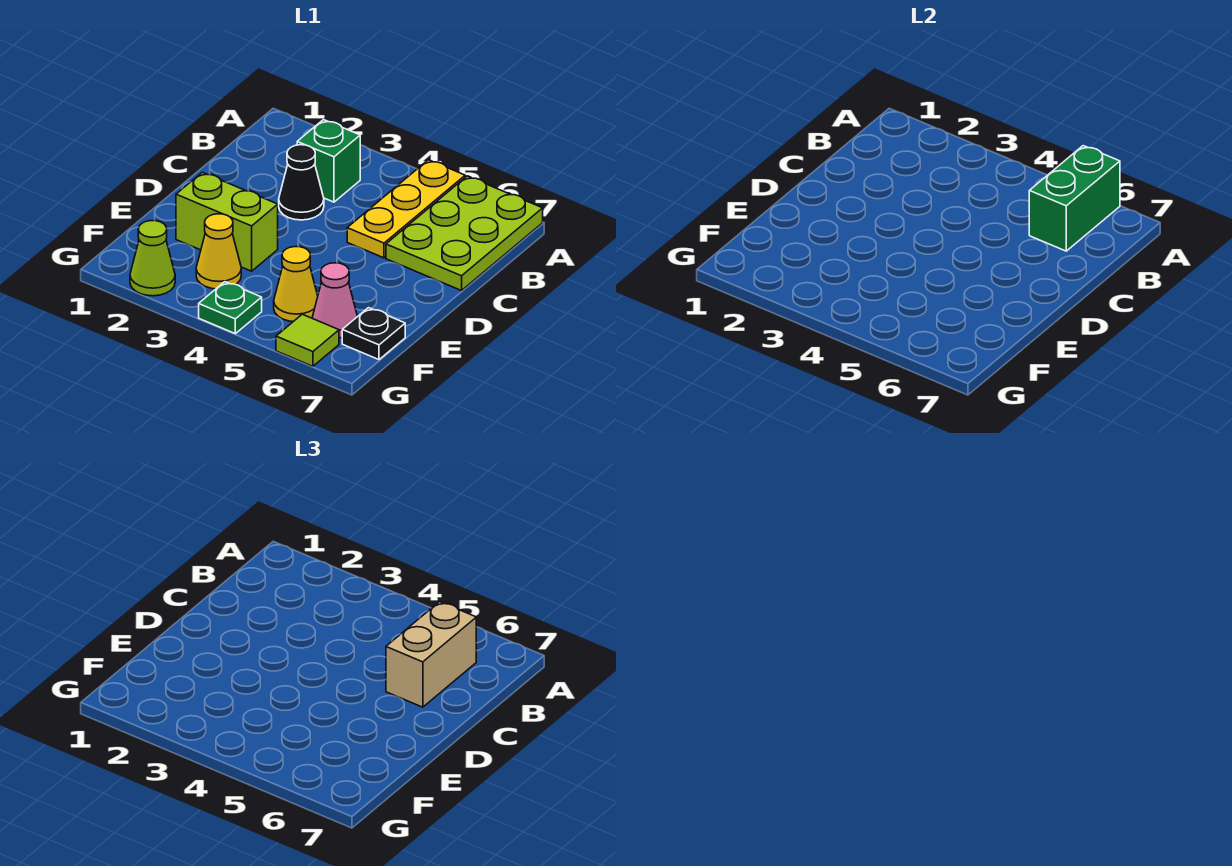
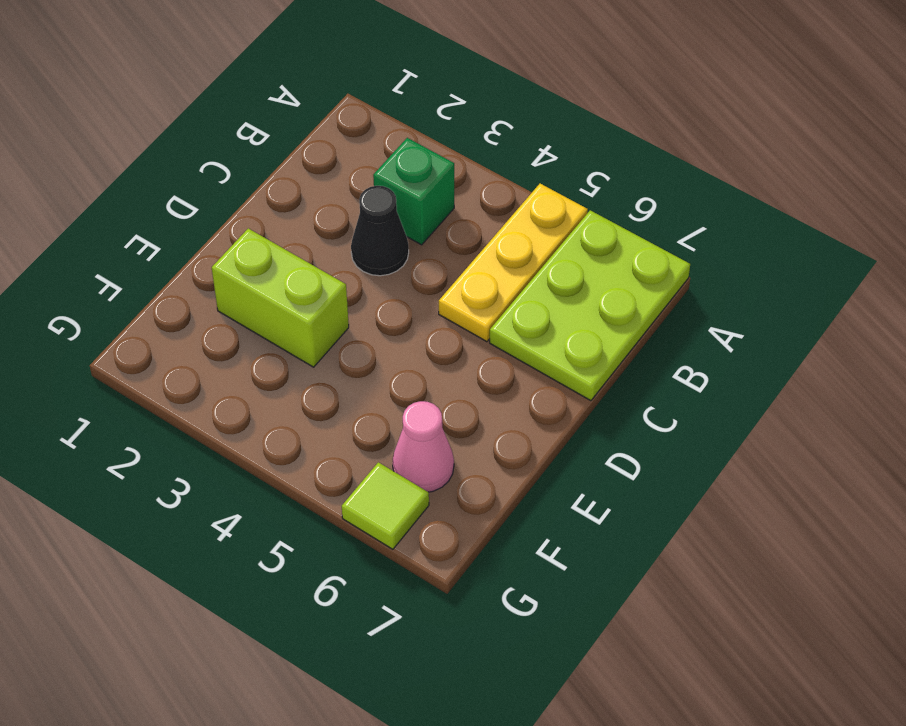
none -> yellow 1x1 cone [196,214,241,289]
none -> yellow 1x1 cone [274,247,318,322]
none -> black 1x1 plate [342,308,405,360]

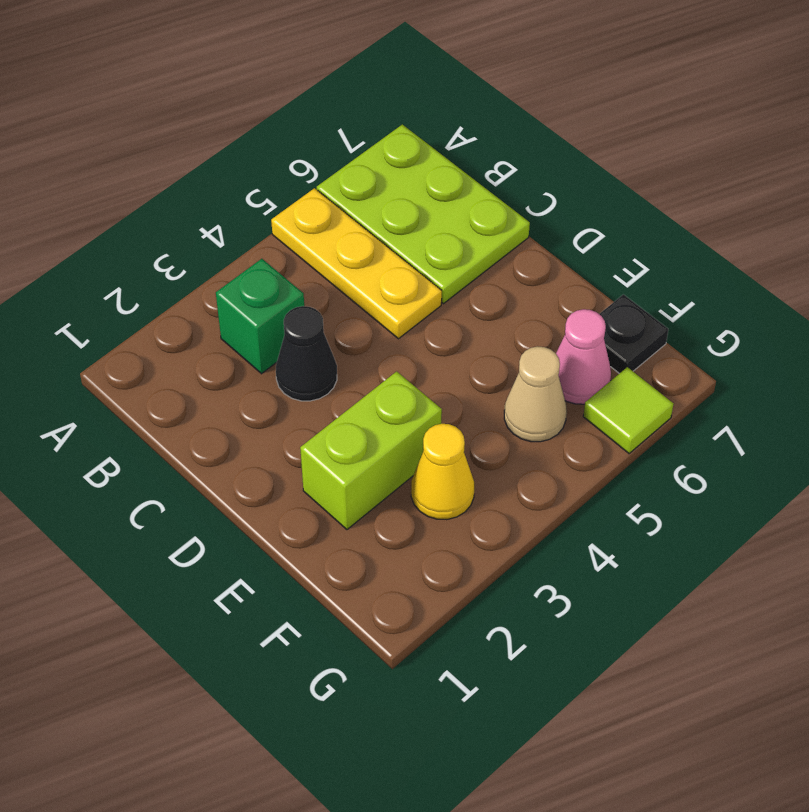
tan 1x1 cone [504,346,567,442] -> yellow 1x1 cone [274,247,318,322]
none -> lime 1x1 cone [130,221,175,296]
none -> green 1x1 plate [199,282,262,334]
none -> green 1x2 brick [1029,146,1120,251]

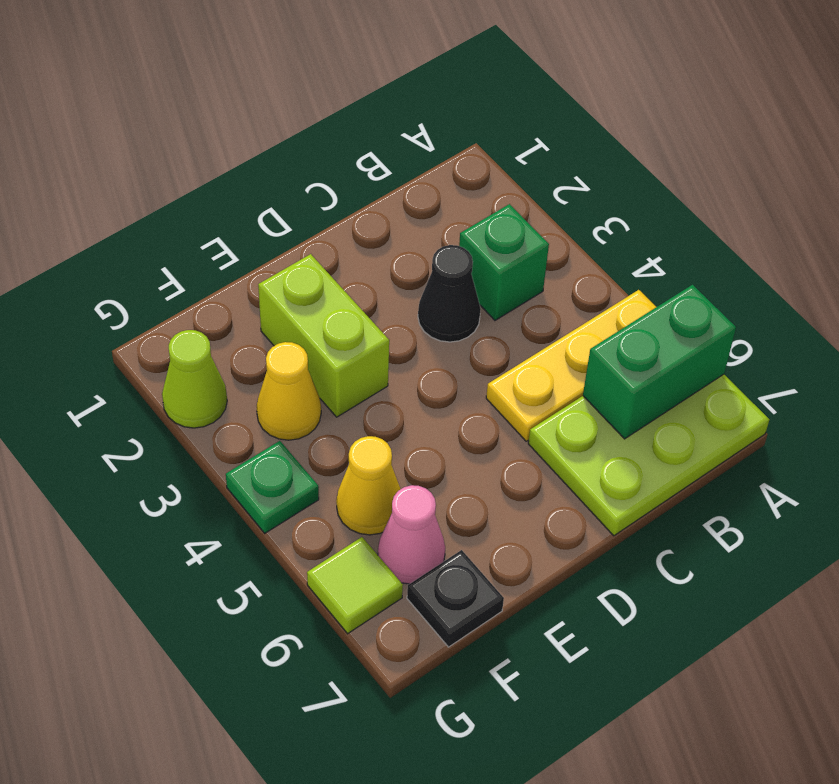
none -> tan 1x2 brick [386,602,476,707]

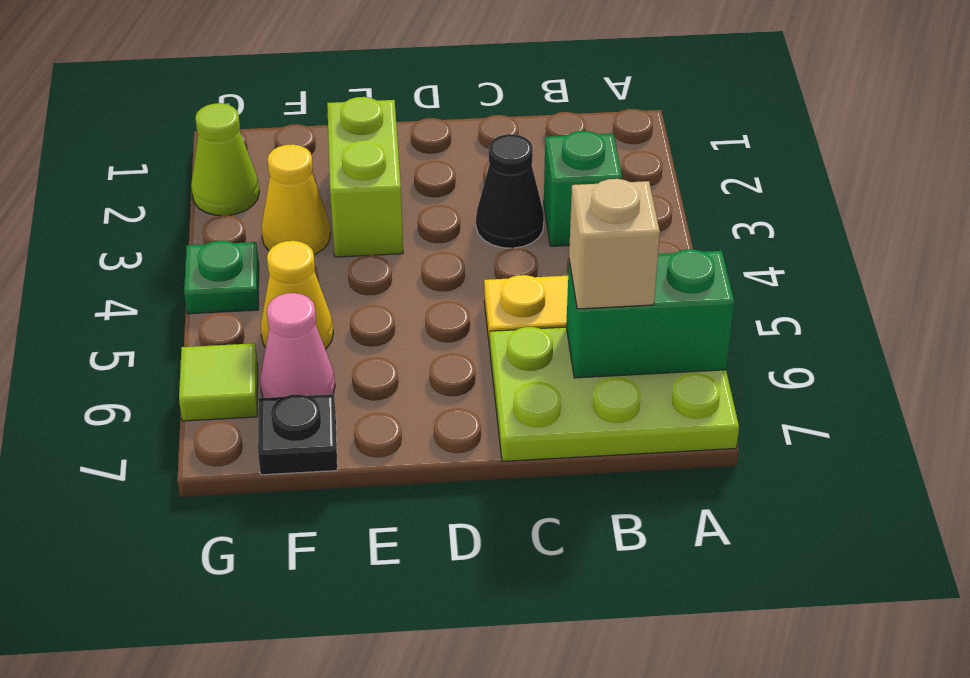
tan 1x1 brick [569,179,660,309] -> tan 1x2 brick [386,602,476,707]

